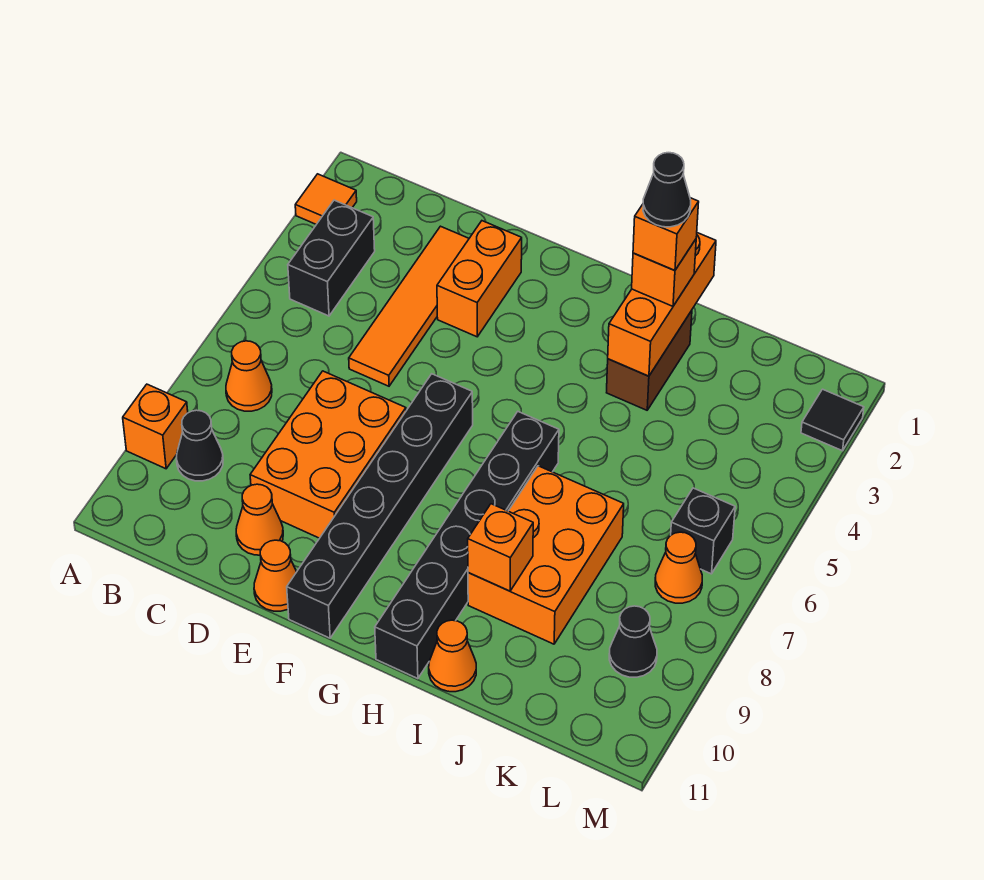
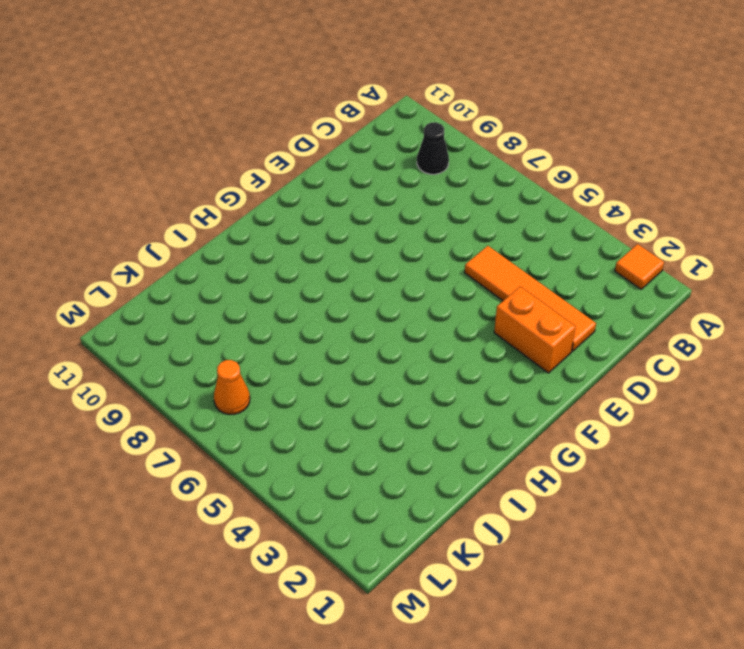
none -> orange 1x1 brick [123,384,188,469]
none -> black 1x2 brick [288,200,375,316]
none -> orange 1x1 cone [226,341,272,411]

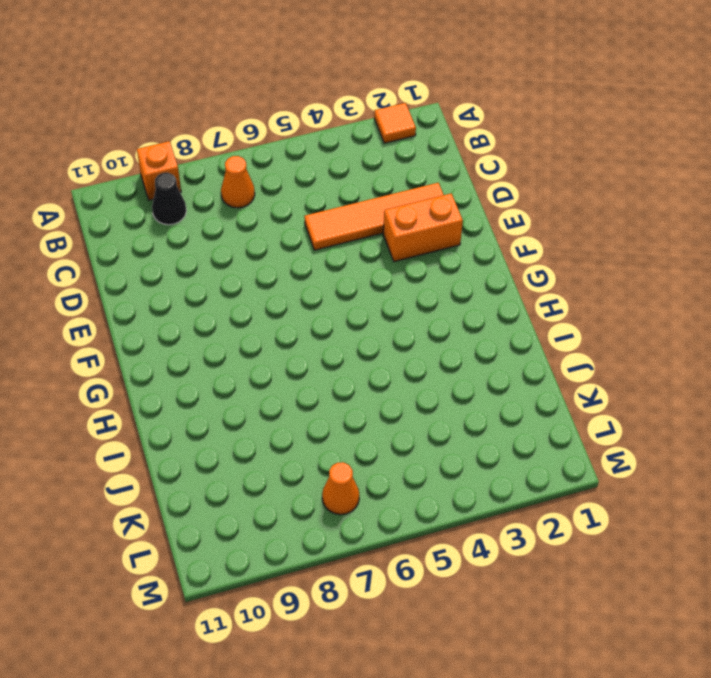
none -> black 1x2 brick [288,200,375,316]
none -> orange 2x3 brick [250,371,406,538]
none -> orange 1x1 cone [236,484,283,555]

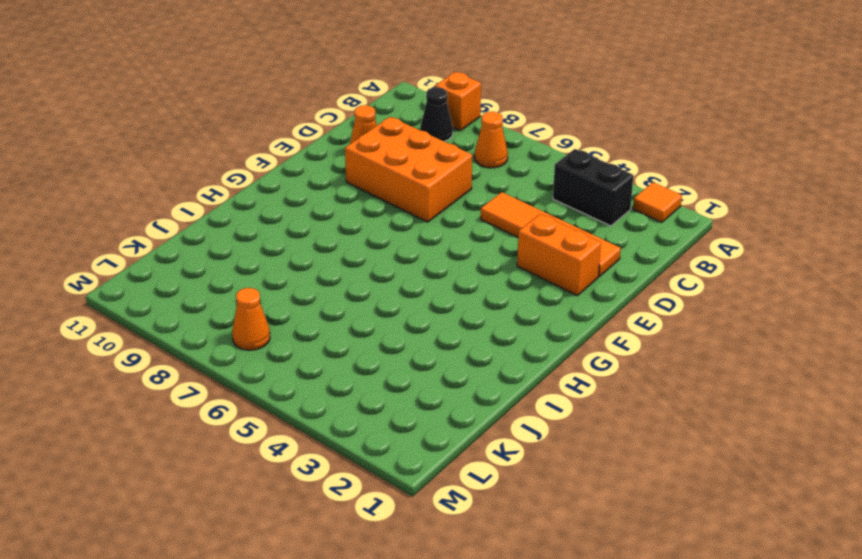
none -> orange 1x1 cone [254,540,296,611]
none -> black 1x6 brick [287,374,473,638]
none -> black 1x6 brick [375,412,559,679]

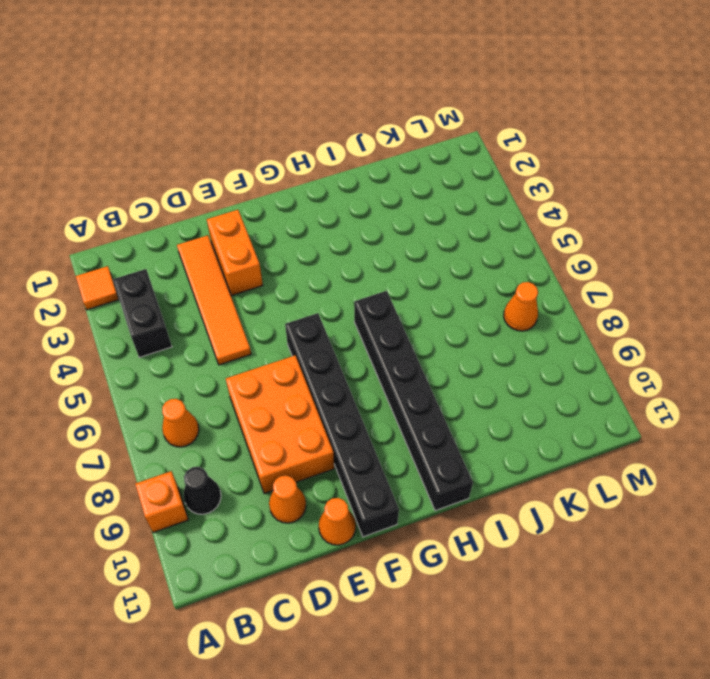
none -> brown 1x2 brick [607,310,692,410]
none -> orange 2x3 brick [468,466,624,644]
none -> orange 1x1 cone [429,620,476,692]

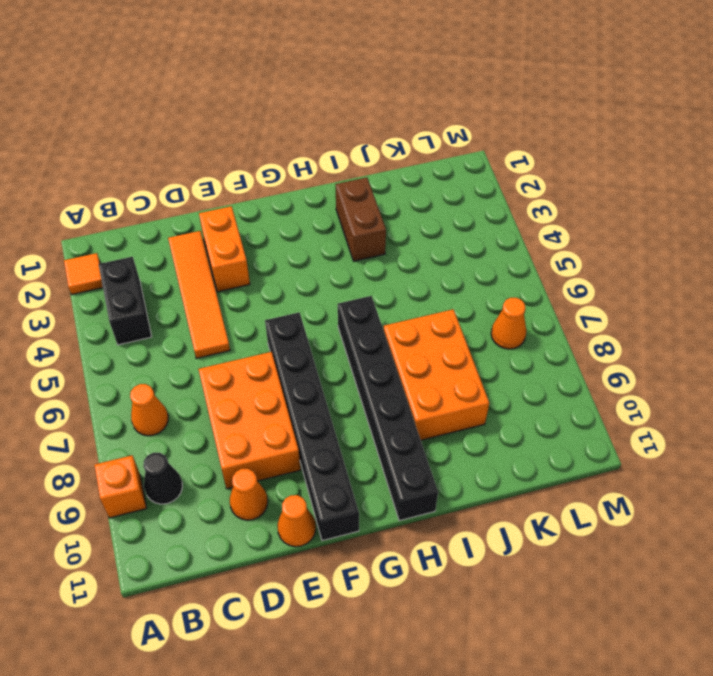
none -> orange 1x1 cone [429,620,476,692]
none -> black 1x1 brick [671,488,735,574]
none -> black 1x1 cone [609,606,657,677]

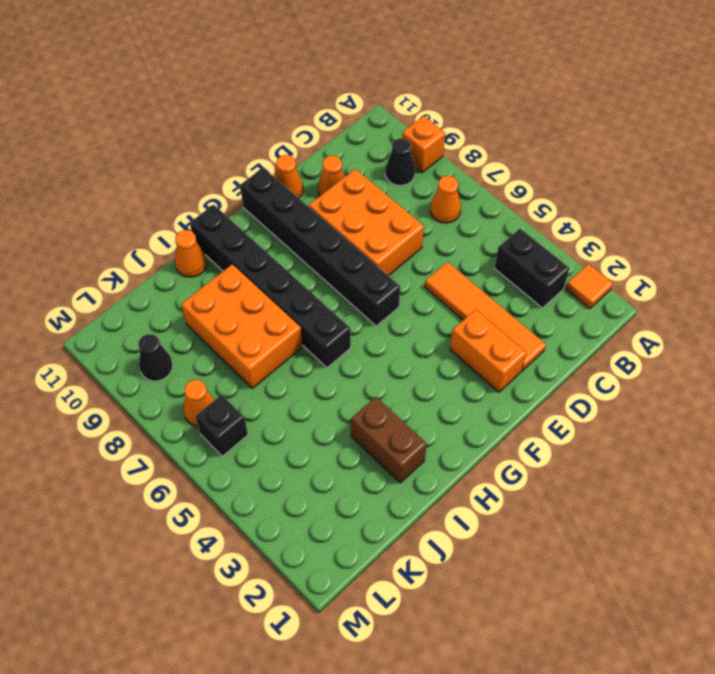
none -> black 1x1 tile [801,389,864,451]
none -> orange 1x3 brick [608,233,716,376]
none -> orange 1x1 brick [468,504,533,591]

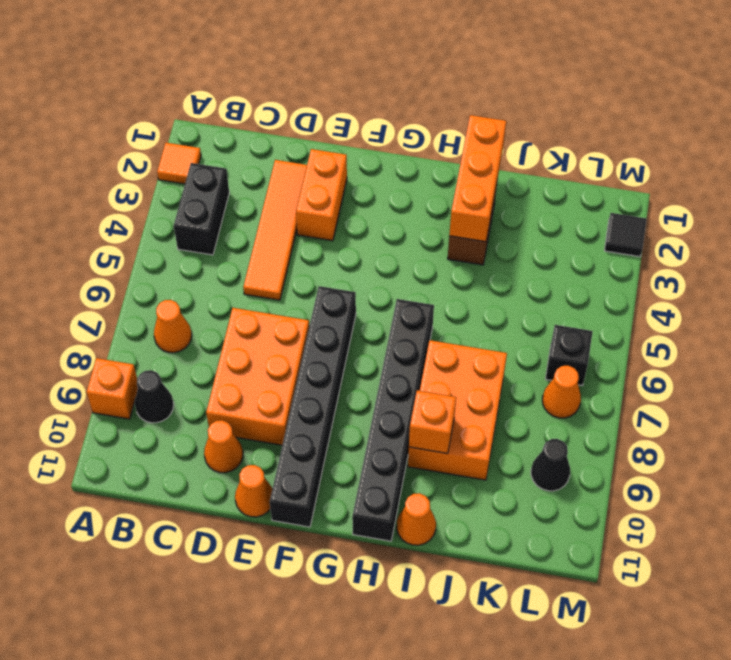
none -> orange 1x1 brick [632,239,696,306]
none -> orange 1x1 brick [633,198,699,270]
none -> black 1x1 cone [643,153,691,227]

